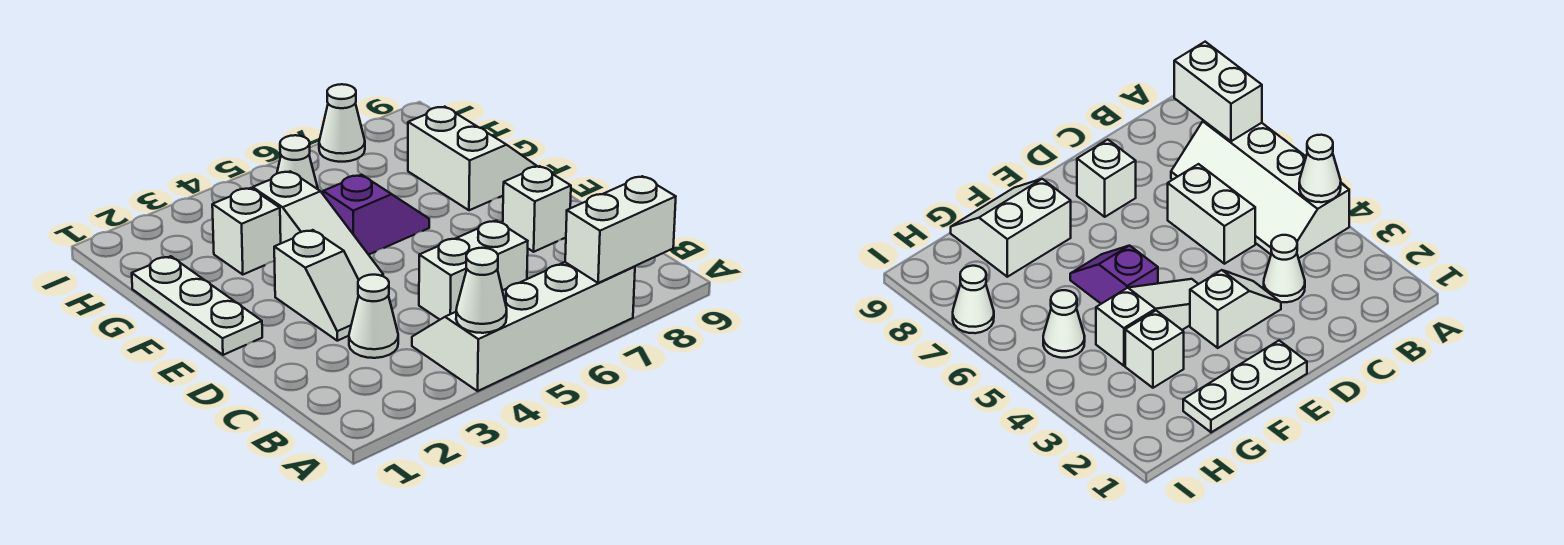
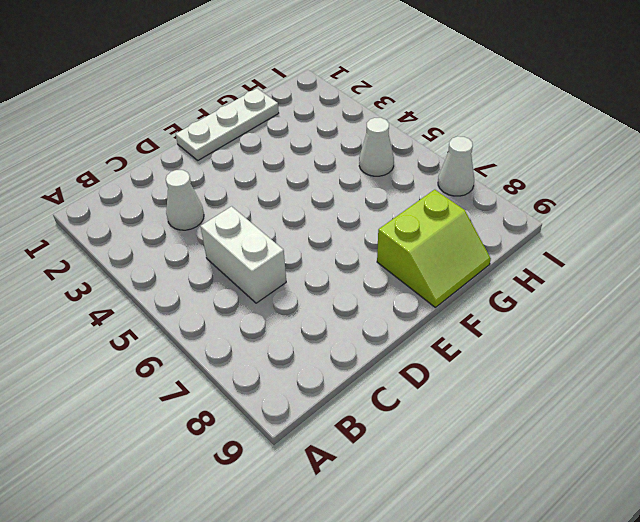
lime 2x2 slope [377,189,491,307] -> white 2x2 slope [408,107,538,210]
none -> white 2x4 slope [412,262,635,391]
none -> white 1x2 slope [274,230,359,341]
none -> white 1x1 brick [503,166,571,252]

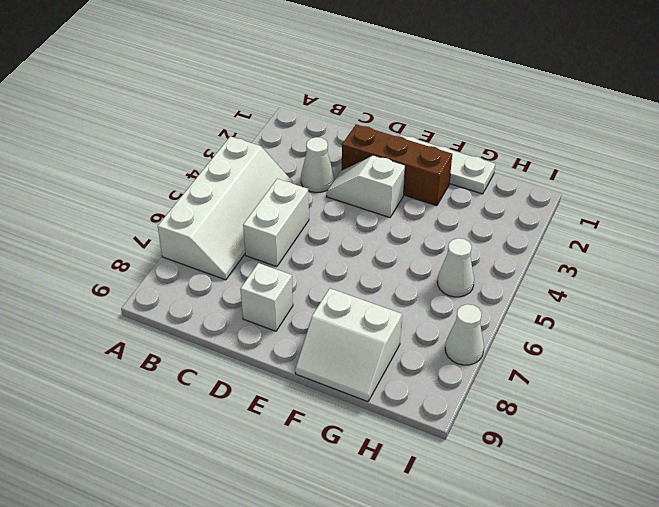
brown 1x3 brick [342,124,452,206] -> none
none -> white 1x3 slope [253,171,383,280]
none -> purple 1x2 slope [323,175,429,255]
none -> white 1x1 brick [212,188,281,275]

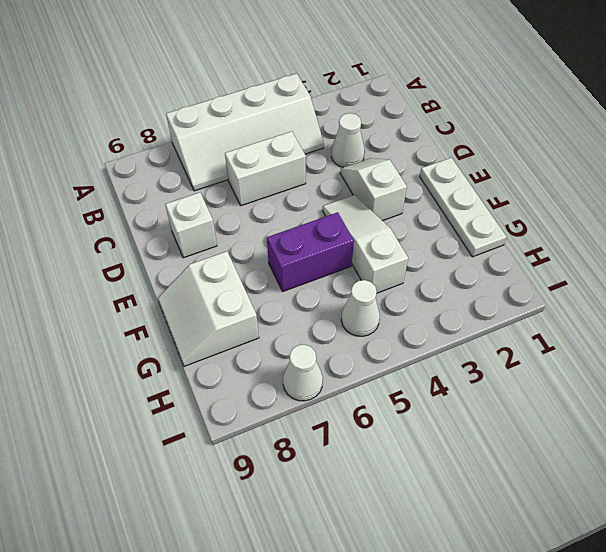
purple 1x2 brick [267,212,354,291] -> purple 1x2 slope [323,175,429,255]
none -> white 1x1 brick [212,188,281,275]
none -> white 1x1 cone [456,248,507,333]
none -> white 1x2 brick [565,176,676,283]

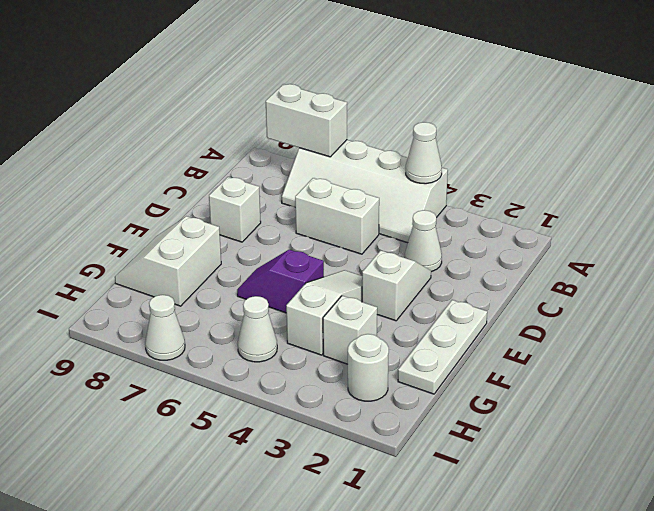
white 1x1 round brick [348,334,389,401] -> none

